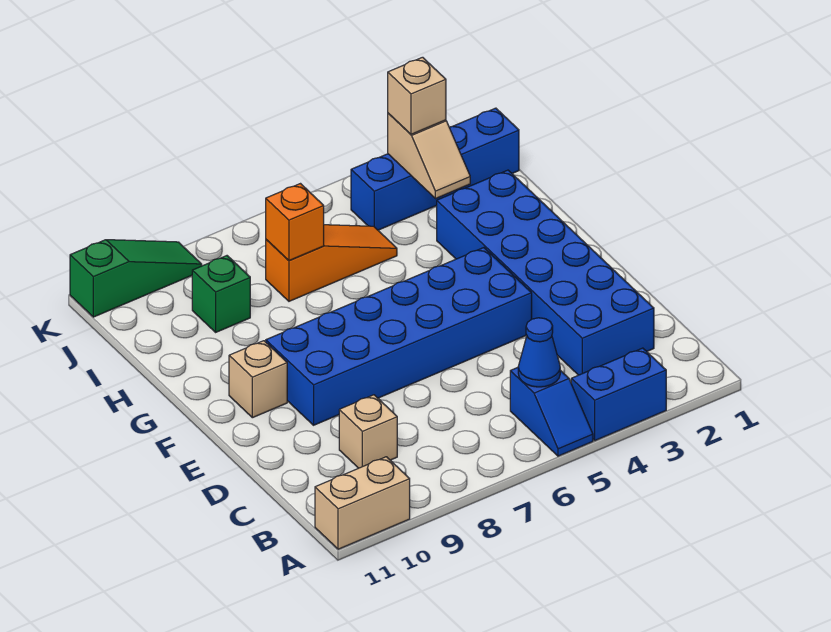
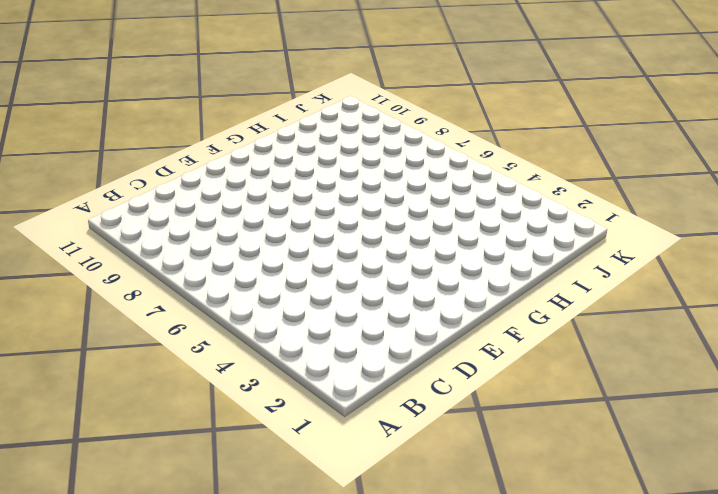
none -> blue 1x2 brick [571,348,666,441]
none -> blue 1x2 slope [510,367,593,456]
none -> tan 1x2 brick [315,457,410,549]

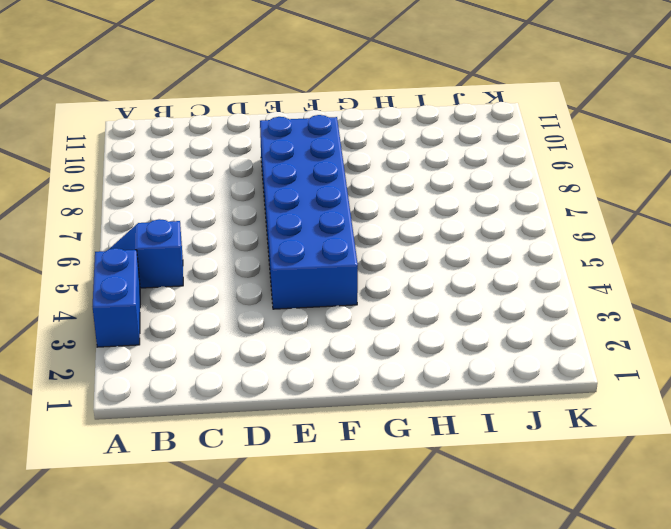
none -> tan 1x2 brick [315,457,410,549]
none -> blue 2x6 brick [437,170,654,375]
none -> tan 1x1 brick [339,395,397,468]

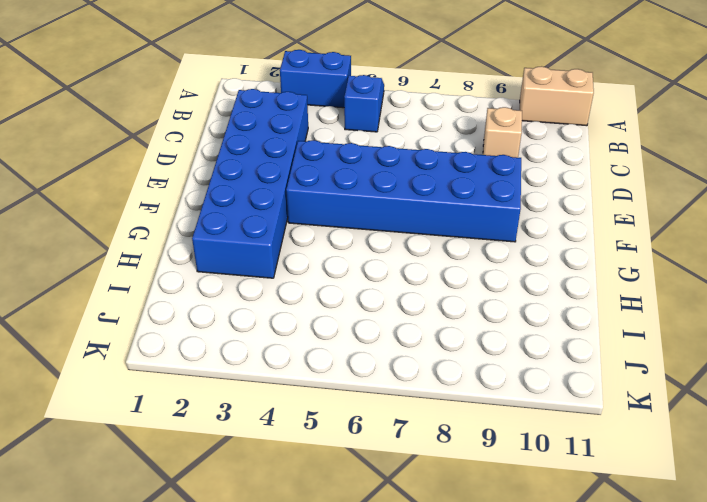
none -> tan 1x1 brick [229,341,287,418]
none -> orange 1x3 slope [266,225,397,301]
none -> green 1x1 brick [192,256,250,332]

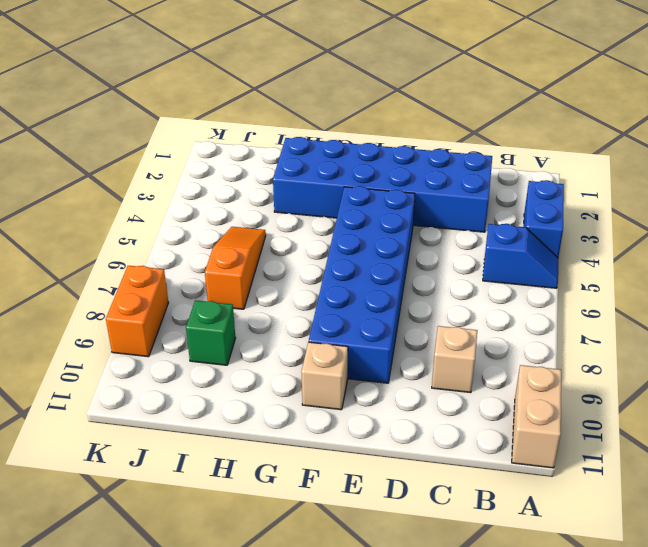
orange 1x2 brick [106,266,168,357] -> green 1x3 slope [70,240,202,317]
none -> blue 1x4 brick [351,108,519,230]
none -> blue 1x1 cone [518,318,560,387]
none -> tan 1x2 slope [388,113,470,199]

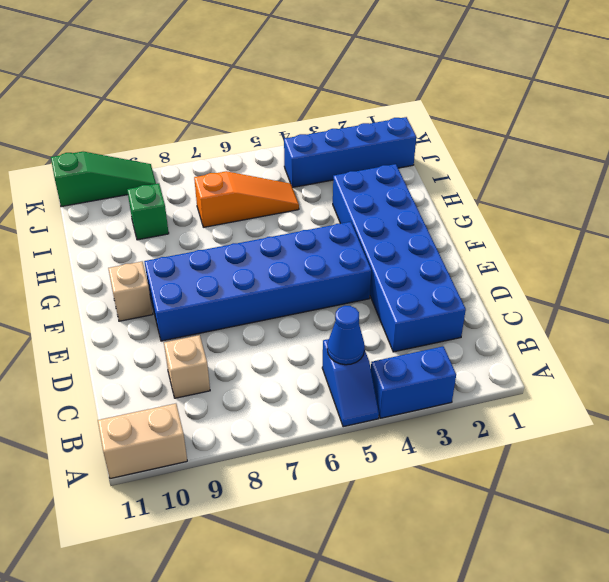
none -> tan 1x2 slope [388,113,470,199]
none -> orange 1x1 brick [266,184,324,261]
none -> tan 1x1 brick [388,57,446,134]

